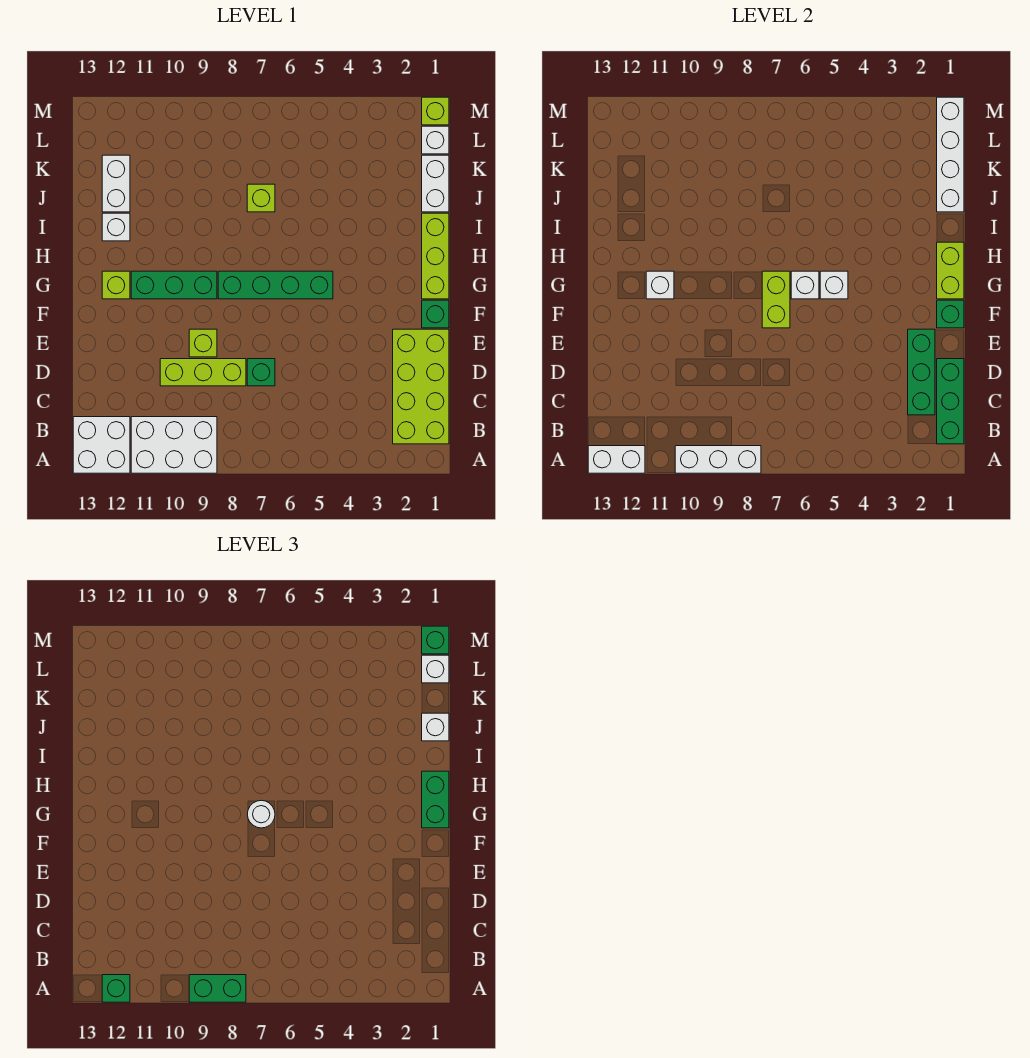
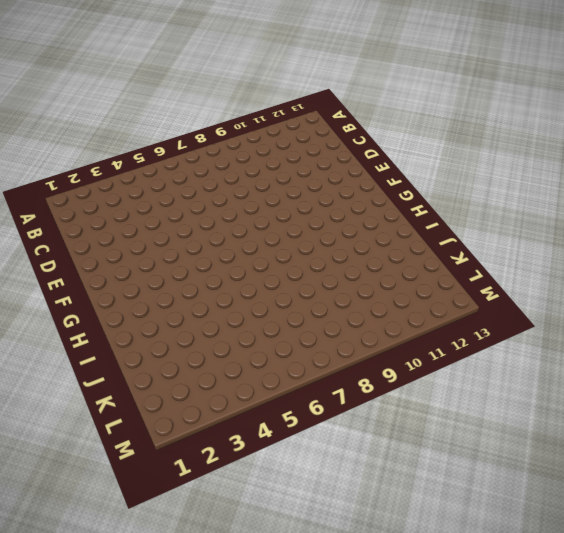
none -> white 2x3 brick [131,417,217,473]
none -> white 2x2 brick [73,417,130,473]
none -> lime 2x4 brick [393,329,449,444]
none -> green 1x1 brick [247,359,275,386]

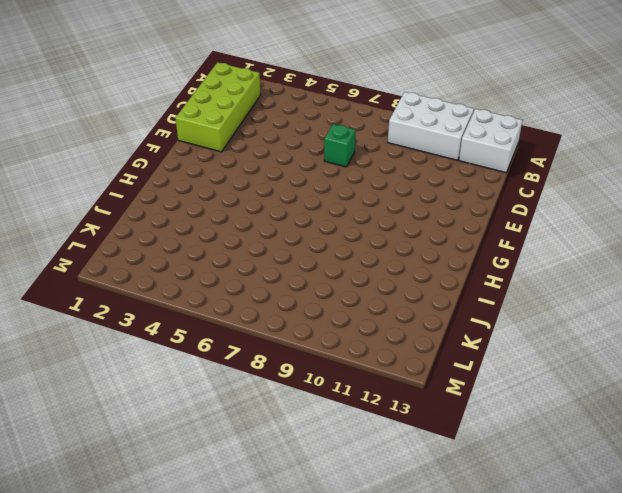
none -> lime 1x3 brick [160,359,246,386]
none -> lime 1x1 brick [189,329,217,357]
none -> green 1x1 brick [422,300,449,328]
none -> lime 1x3 brick [422,213,449,299]

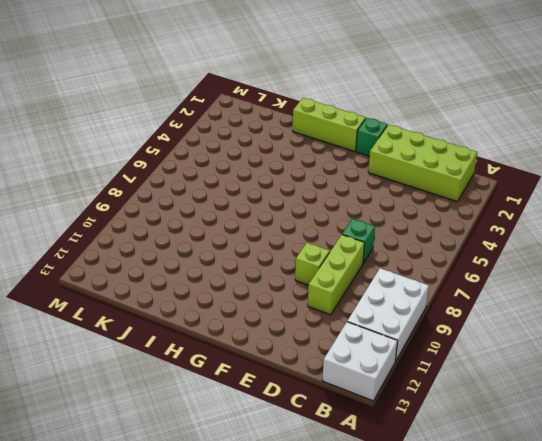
none -> green 1x4 brick [218,271,333,299]
none -> green 1x3 brick [131,271,217,299]
none -> lime 1x1 brick [102,271,130,299]
none -> white 1x1 brick [102,213,130,241]

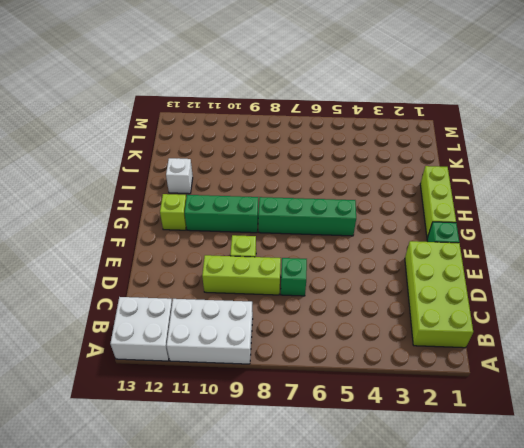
none -> white 1x2 brick [422,155,449,212]
none -> lime 1x1 brick [247,184,275,212]
none -> white 1x2 brick [102,155,130,212]
none -> white 1x1 brick [422,126,449,154]

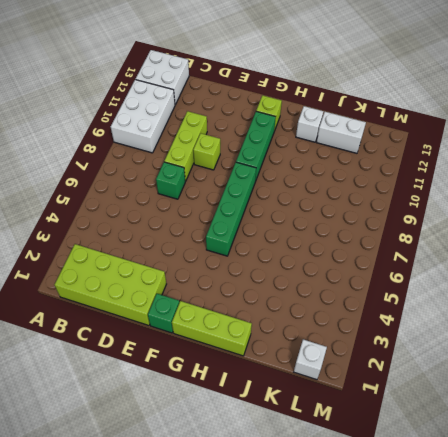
none -> white 1x2 brick [422,155,449,212]
none -> lime 1x1 brick [247,184,275,212]
none -> lime 1x1 brick [422,97,449,125]
none -> white 1x3 brick [675,446,761,473]

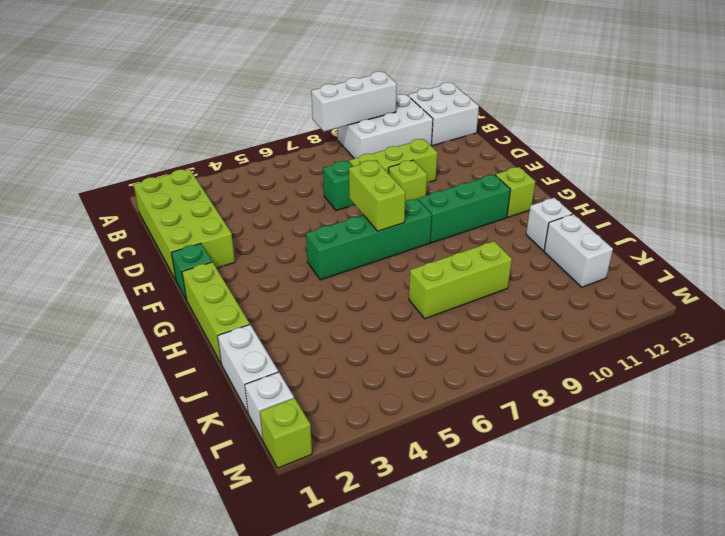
lime 1x3 brick [409,241,512,319] -> lime 1x1 brick [247,184,275,212]
none -> white 1x2 brick [588,446,645,473]
none -> green 1x3 brick [937,359,964,444]
none -> green 1x3 brick [908,329,935,415]
none -> green 1x1 brick [937,300,964,328]

